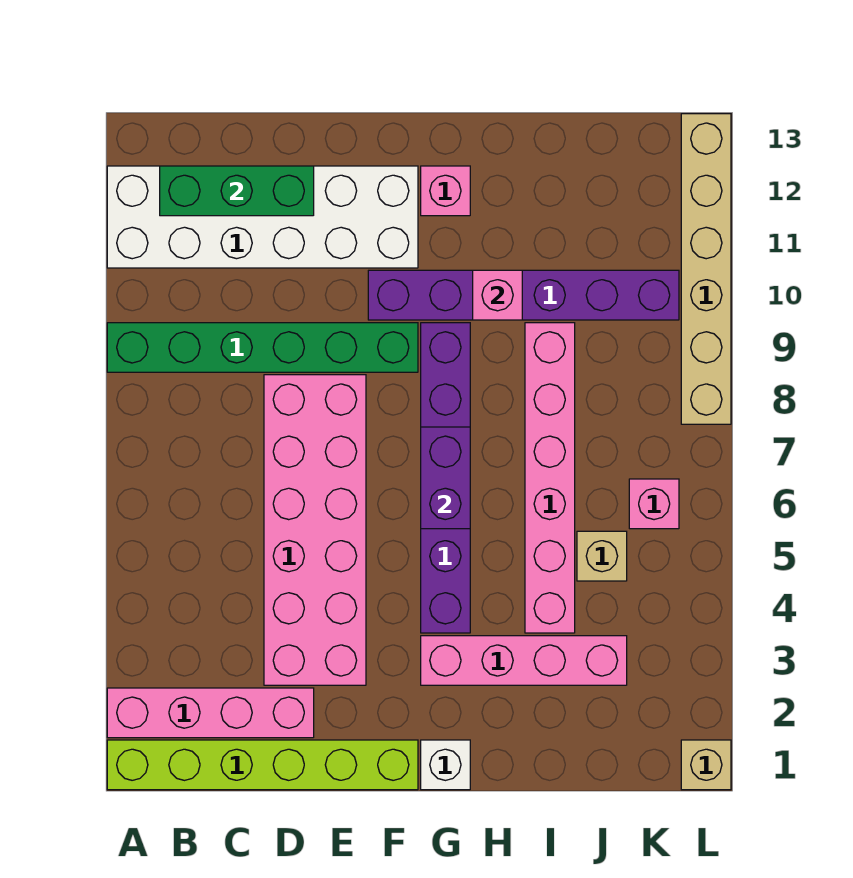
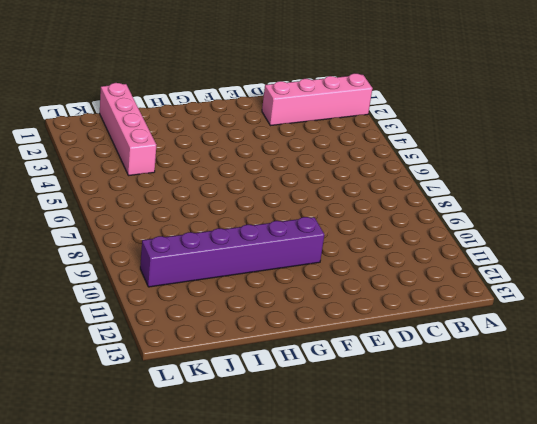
pink 1x4 brick [100,83,156,176] -> pink 1x4 brick turned to [421,636,627,685]
none -> lime 1x6 brick [107,740,418,790]
none -> green 1x6 brick [107,323,418,372]
none -> white 2x6 brick [107,166,418,268]

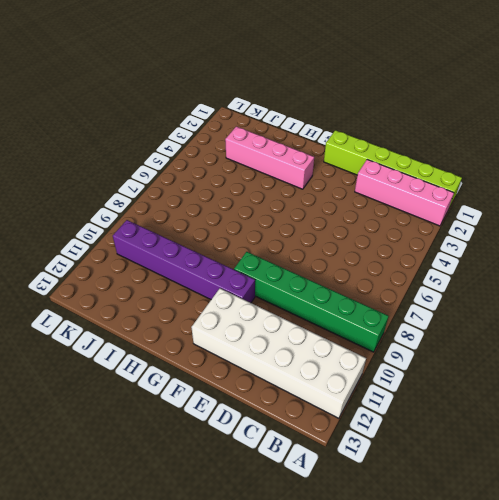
none -> pink 2x6 brick [264,375,366,685]
none -> white 1x1 brick [421,740,470,790]
none -> purple 1x6 brick [421,323,470,633]

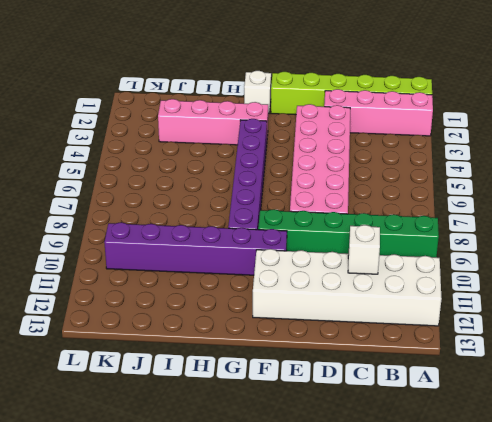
white 1x1 brick [348,225,380,274] -> none
none -> pink 1x1 brick [421,166,470,216]
none -> pink 1x6 brick [525,323,575,633]
none -> tan 1x1 brick [577,531,627,581]

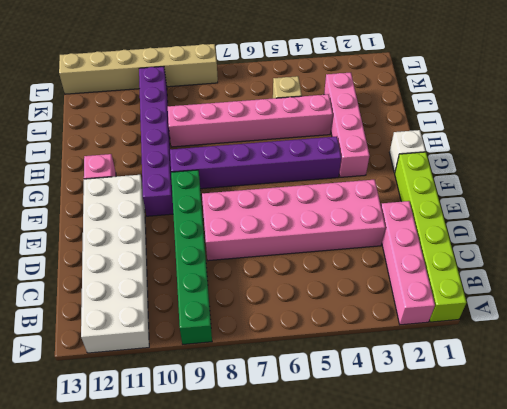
none -> pink 1x1 brick [629,479,679,529]
none -> tan 1x1 brick [681,740,731,790]
none -> green 1x3 brick [160,166,314,216]

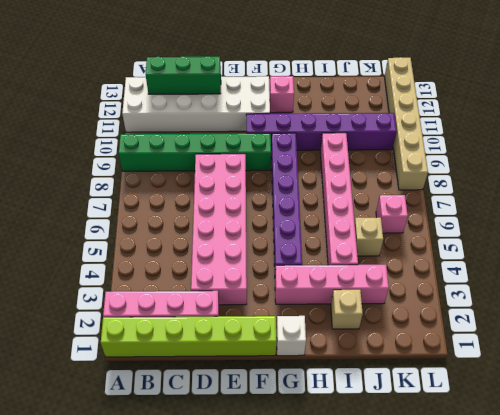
tan 1x1 brick [331,290,363,329] -> tan 1x1 brick moved to [681,740,731,790]
none -> purple 1x2 brick [421,427,470,529]
none -> pink 1x1 brick [473,270,522,320]

